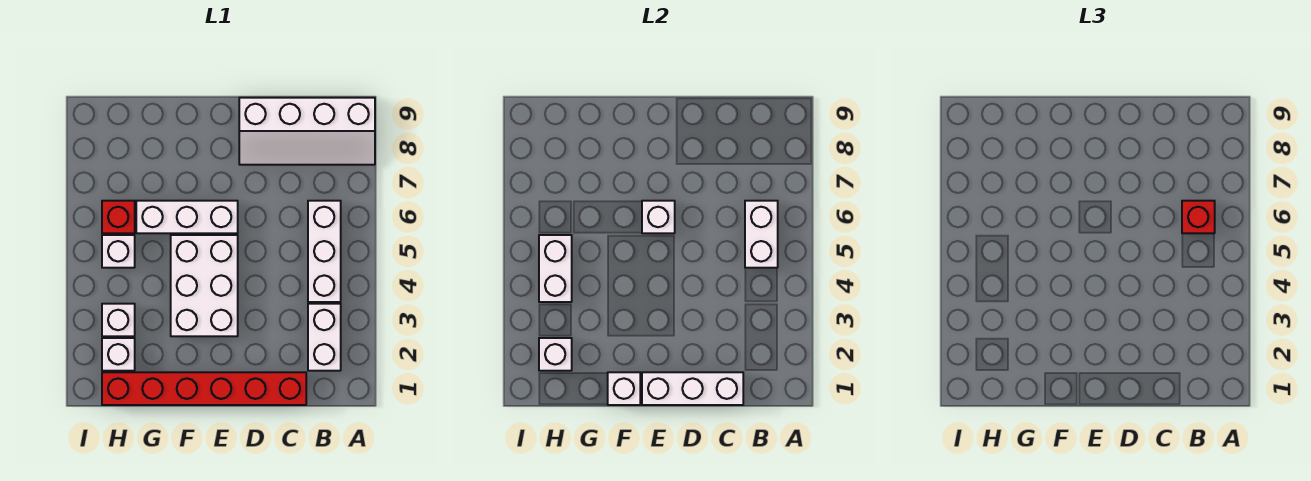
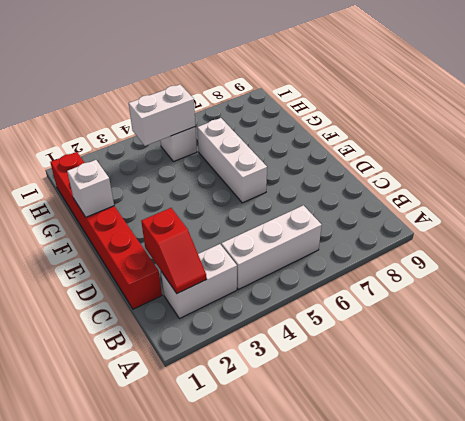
red 1x2 slope [141,208,207,294] -> none
none -> white 2x4 slope [239,98,375,165]
none -> white 2x3 brick [171,235,238,336]
none -> white 1x1 brick [102,338,135,371]

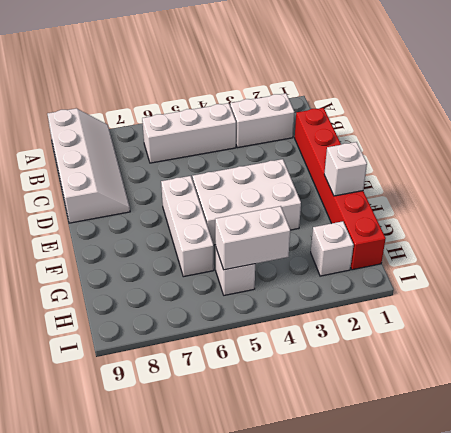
none -> white 1x1 brick [102,304,135,336]
none -> red 1x1 brick [102,201,135,233]
none -> white 1x2 brick [745,201,778,268]

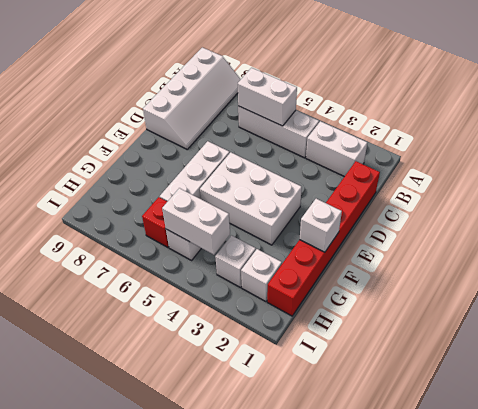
none -> white 1x3 brick [642,372,743,405]
none -> white 1x1 brick [642,201,675,233]
none -> white 1x1 brick [539,338,572,371]

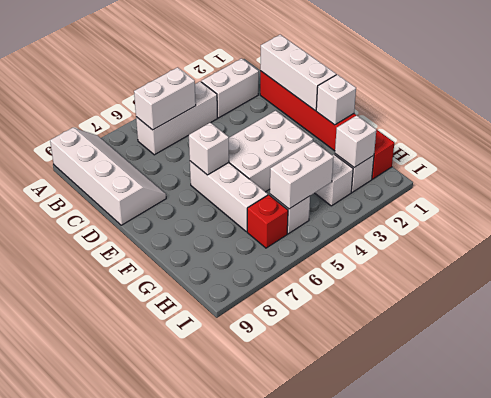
none -> red 1x1 brick [1182,201,1215,233]

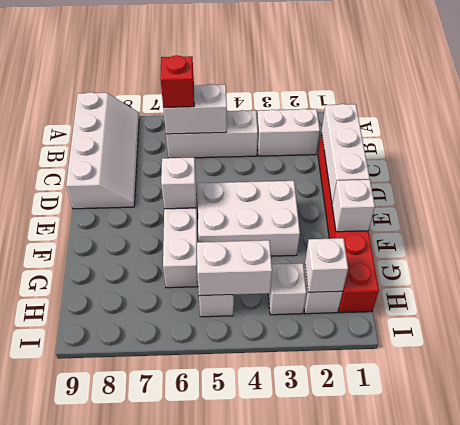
none -> red 1x1 brick [102,201,135,233]

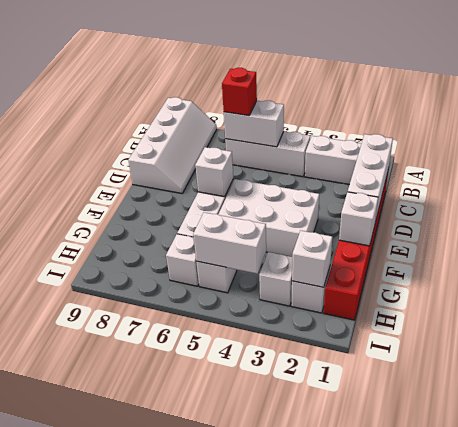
white 1x1 brick [166,234,199,286] -> red 1x1 brick [102,201,135,233]

